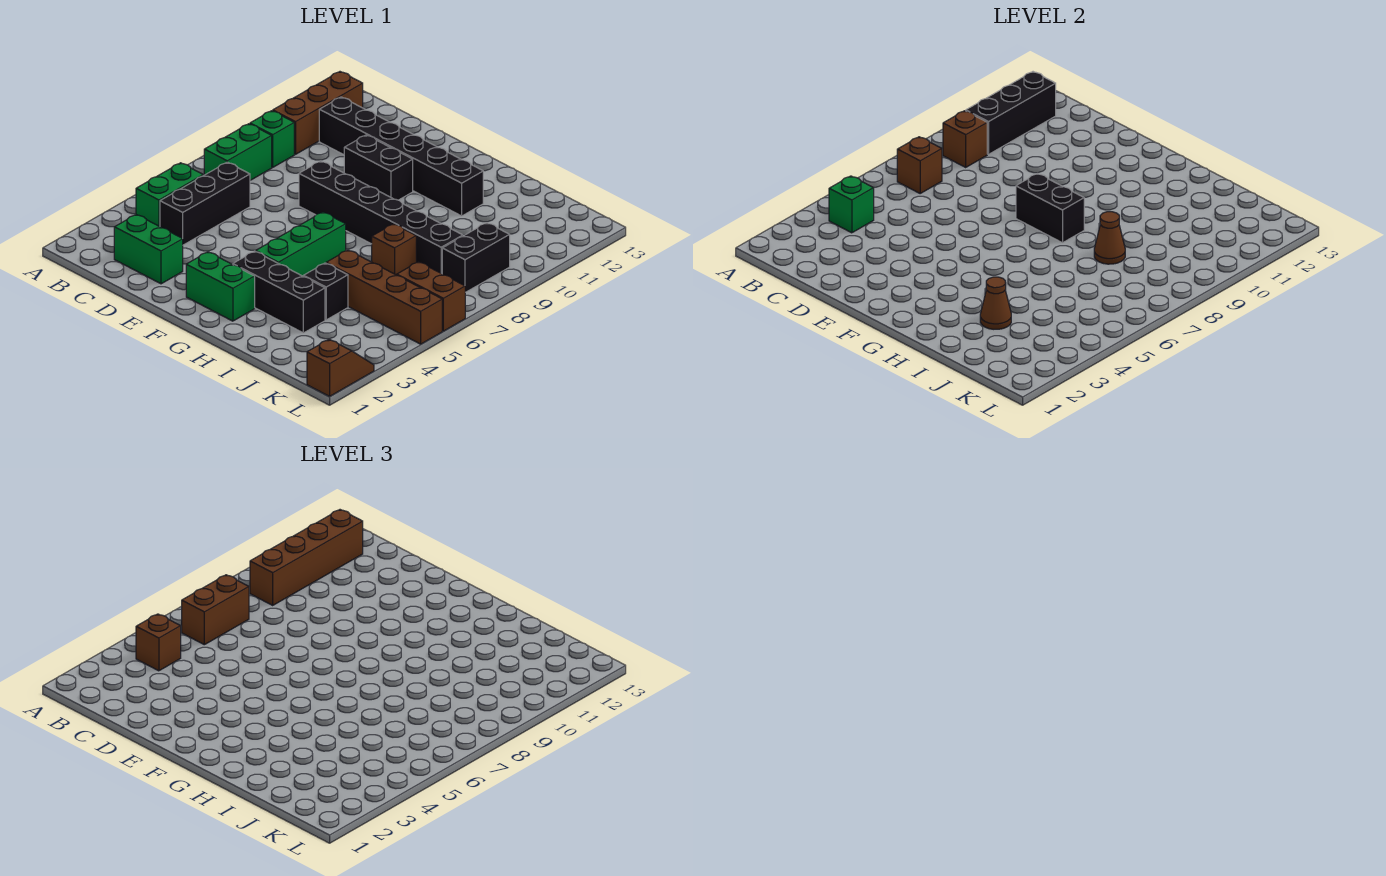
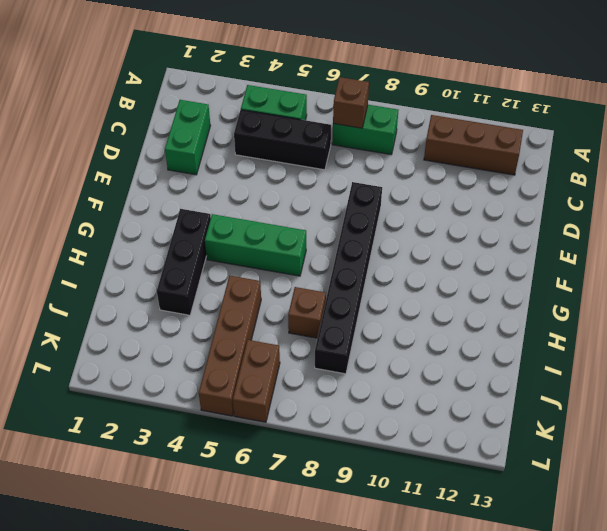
none -> green 1x1 brick [250,111,294,167]
none -> black 1x6 brick [319,97,483,216]
none -> black 1x2 brick [344,135,413,200]

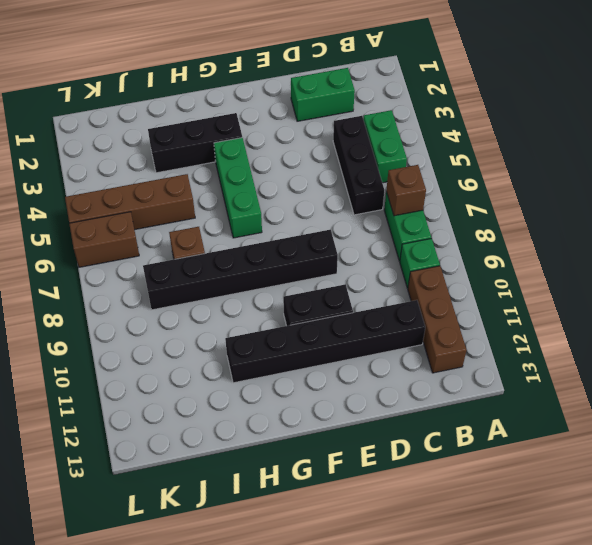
none -> green 1x2 brick [186,252,255,321]
none -> black 1x1 brick [303,263,348,320]
none -> black 1x2 brick [442,223,510,292]

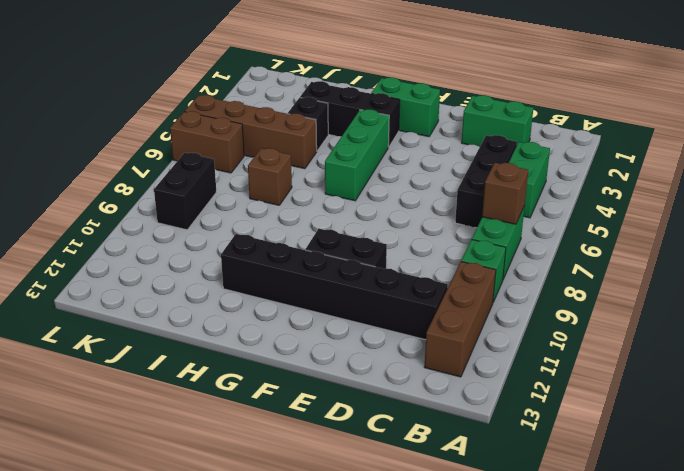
none -> black 1x6 brick [299,161,463,274]
none -> brown 1x2 slope [307,339,374,396]
none -> green 1x1 brick [829,176,874,233]

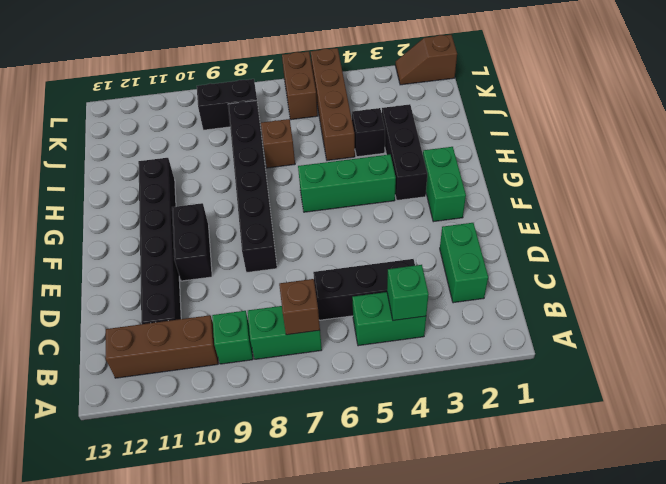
none -> brown 1x1 brick [943,111,987,167]
none -> black 1x3 brick [966,72,1056,154]
none -> black 1x2 brick [1016,174,1084,243]

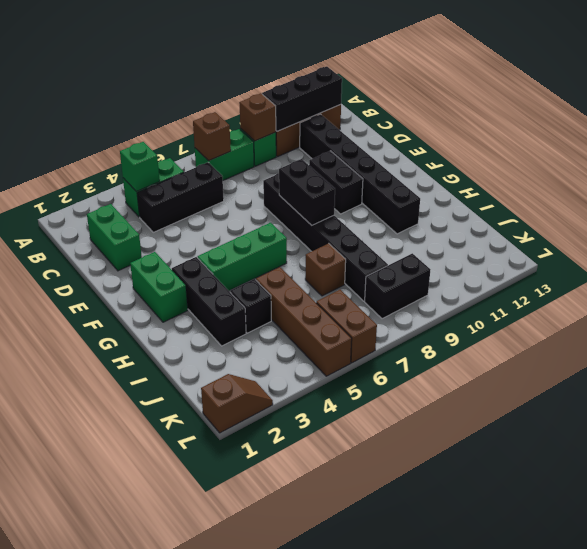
none -> brown 1x1 cone [980,277,1011,329]
none -> brown 1x1 cone [1094,212,1125,264]
none -> brown 1x1 brick [136,614,181,671]

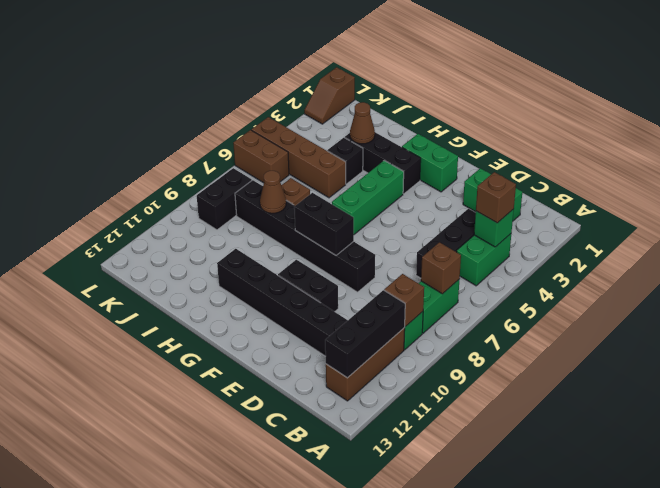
none -> brown 1x2 brick [182,575,249,645]
none -> brown 1x4 brick [250,510,363,605]

